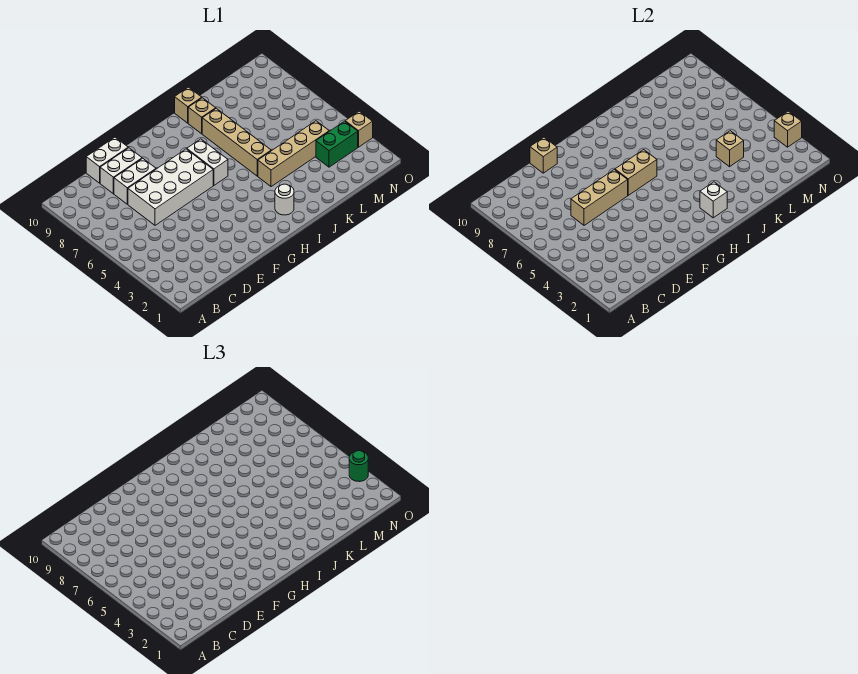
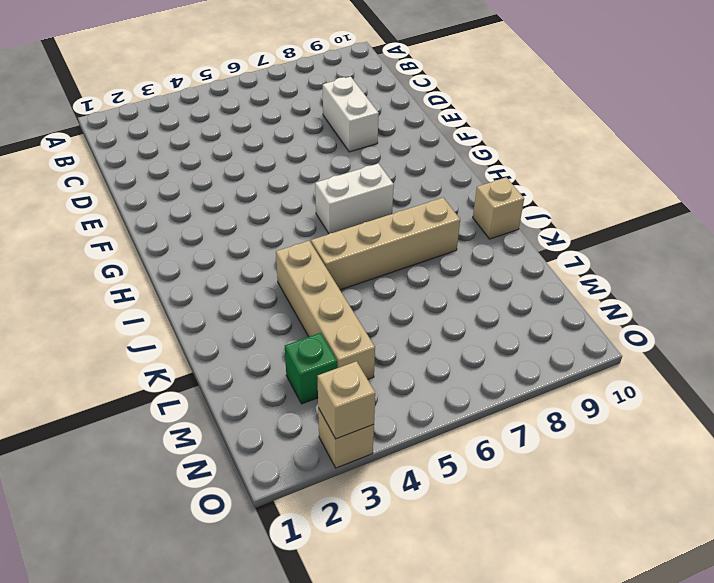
green 1x1 brick [285,333,337,404] -> green 1x2 brick [316,121,358,167]
none -> white 2x4 brick [128,149,213,225]
none -> white 1x2 brick [100,148,142,194]
none -> white 1x2 brick [86,137,128,183]

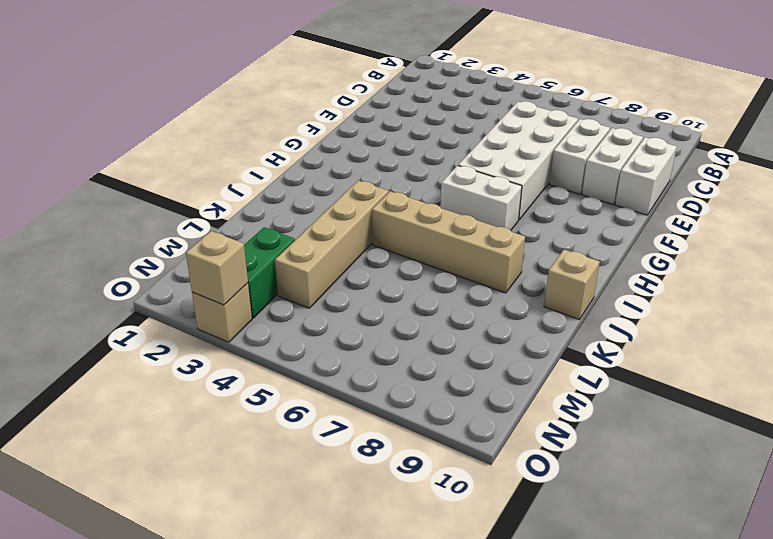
none -> white 1x1 round brick [275,184,294,215]
none -> tan 1x1 brick [188,98,216,134]
none -> tan 1x3 brick [571,170,628,225]

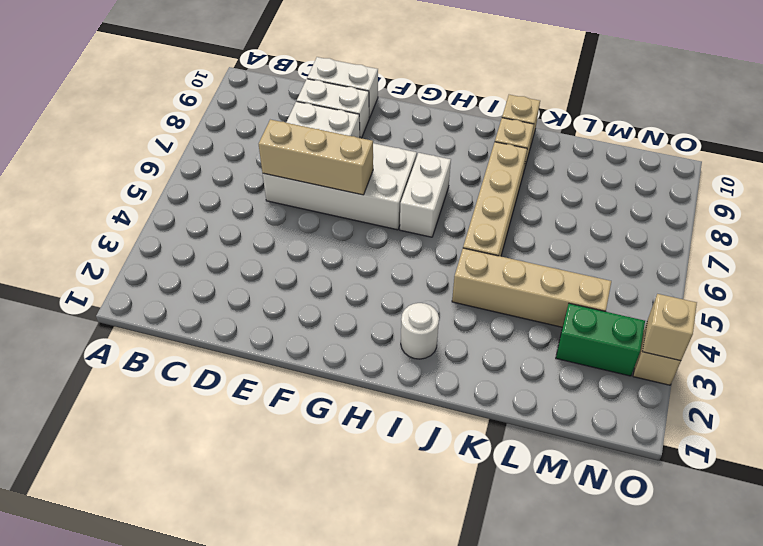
none -> tan 1x1 brick [530,137,557,173]
none -> tan 1x2 brick [615,150,657,195]
none -> white 1x1 brick [700,182,727,218]

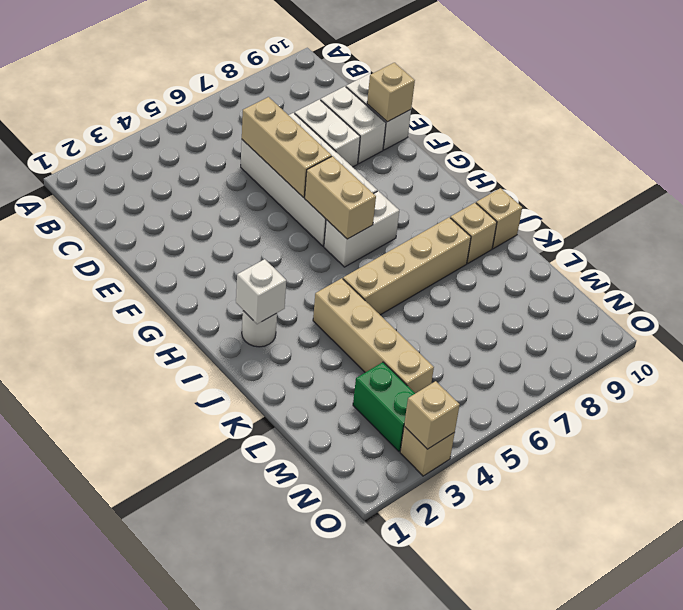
none -> tan 1x1 brick [716,131,744,167]
none -> green 1x1 round brick [349,451,368,482]

